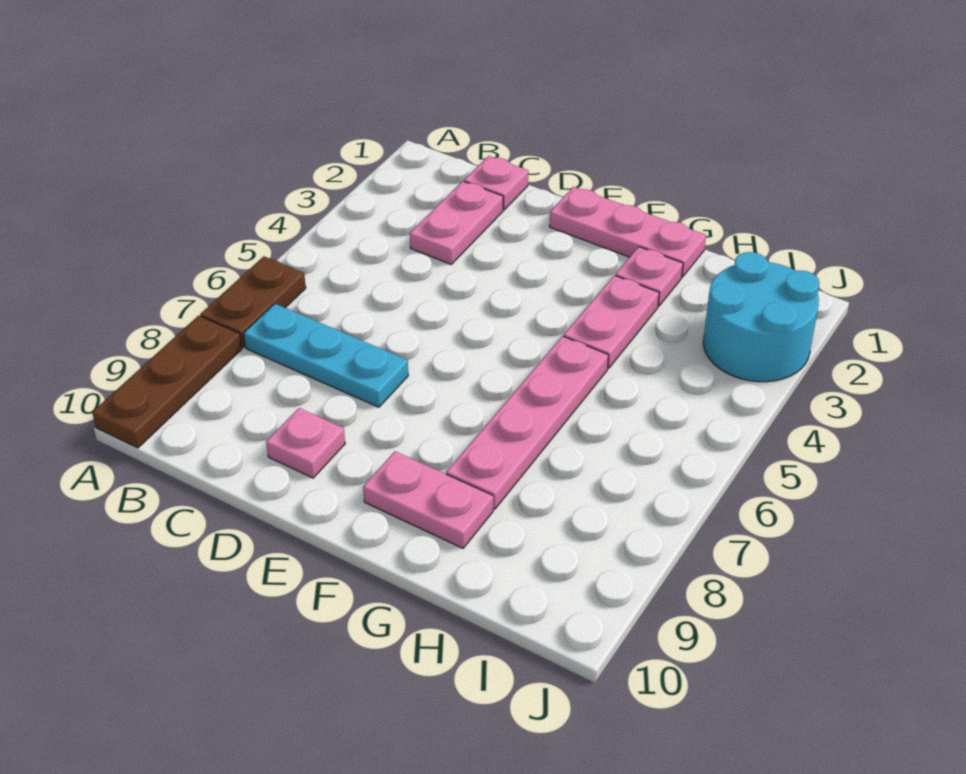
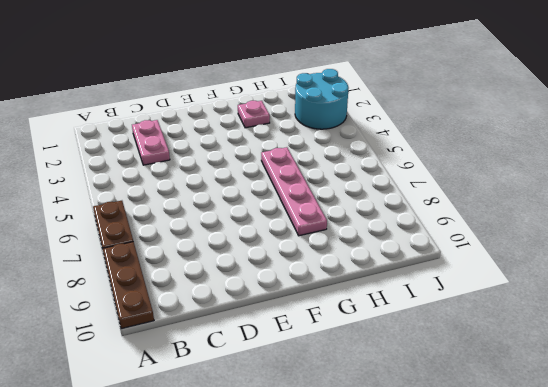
none -> cyan 1x3 plate [244,304,408,407]
none -> pink 1x1 plate [464,156,528,210]
none -> pink 1x1 plate [266,408,345,478]

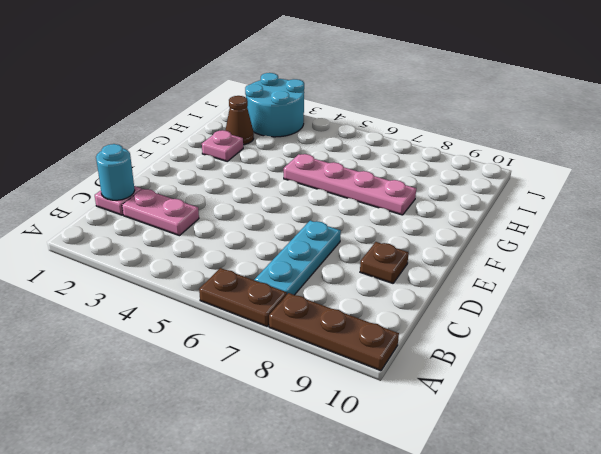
cyan 1x1 round brick [96,144,135,200] -> none
brown 1x1 plate [360,242,409,283] -> pink 1x1 plate [266,408,345,478]
brown 1x1 cone [225,96,254,145] -> none
none -> pink 1x3 plate [549,187,706,277]
none -> pink 1x2 plate [363,451,493,548]
none -> pink 1x2 plate [564,275,659,369]

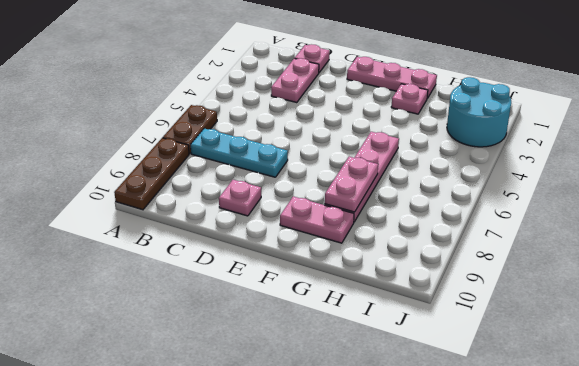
pink 1x2 plate [325,157,378,212] -> pink 1x2 plate moved to [564,275,659,369]

